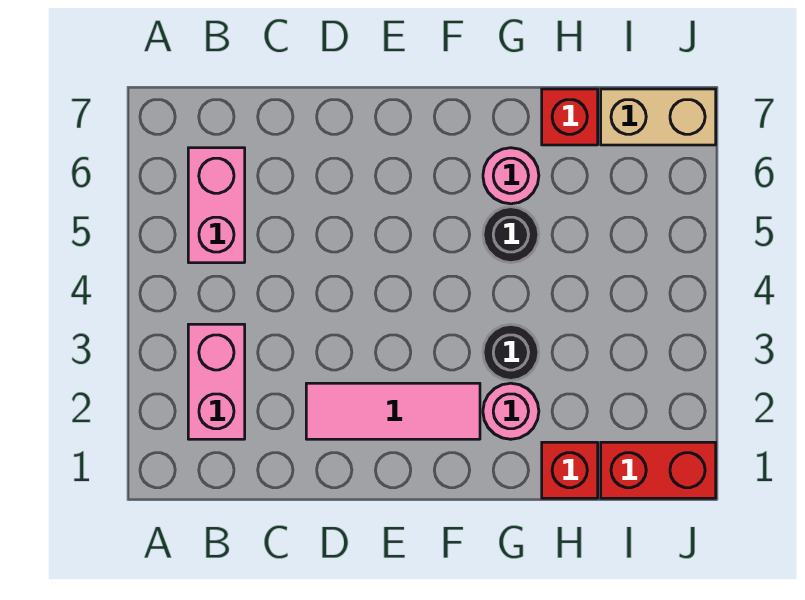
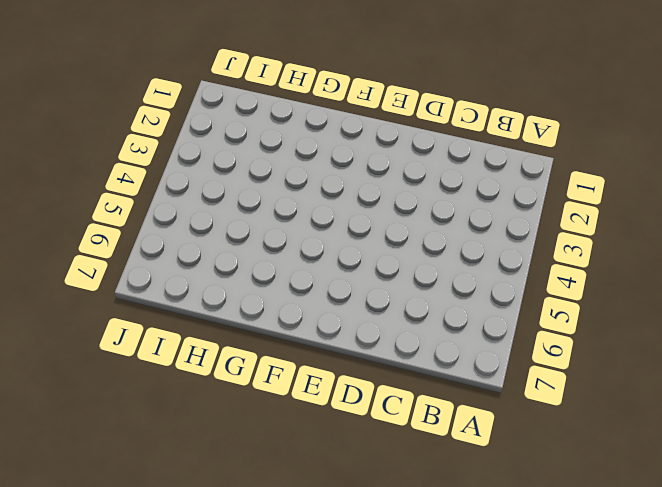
none -> pink 1x2 brick [188,324,245,439]
none -> pink 1x2 brick [188,148,245,263]

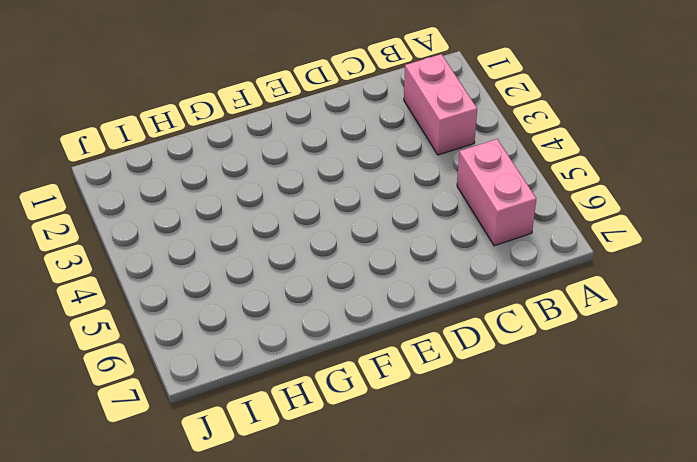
none -> pink 1x3 tile [306,383,480,439]
none -> pink 1x1 round brick [483,383,539,439]

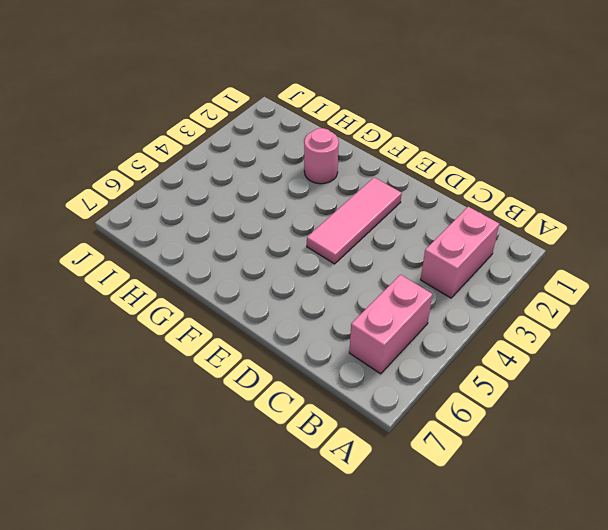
pink 1x3 tile [307,177,402,264] -> pink 1x3 tile turned to [306,383,480,439]
none -> black 1x1 round brick [483,324,539,380]
none -> black 1x1 round brick [483,207,539,263]

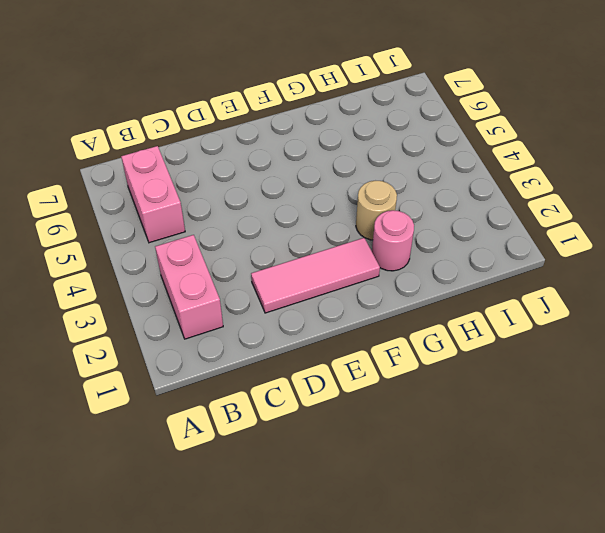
tan 1x1 round brick [356,181,397,240] -> black 1x1 round brick [483,324,539,380]
none -> black 1x1 round brick [483,207,539,263]
none -> pink 1x1 round brick [483,148,539,204]

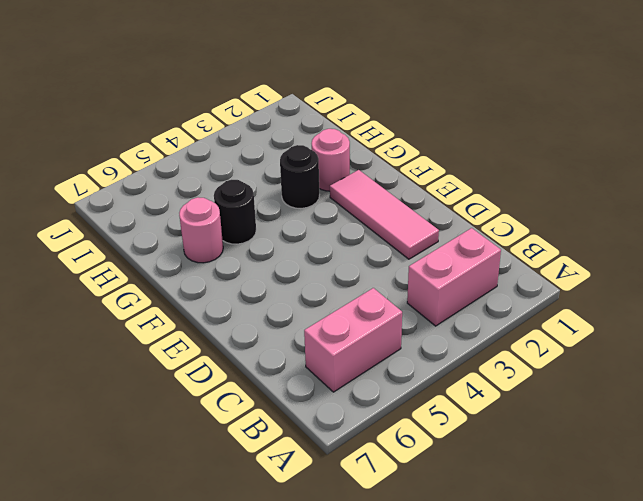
none -> red 1x1 brick [542,442,598,498]
none -> red 1x1 brick [542,89,598,145]

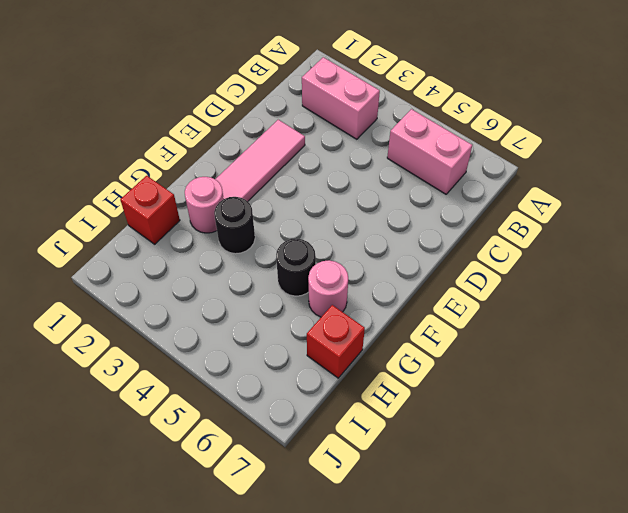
none -> red 1x2 brick [601,442,716,498]
none -> tan 1x2 brick [601,89,716,145]

